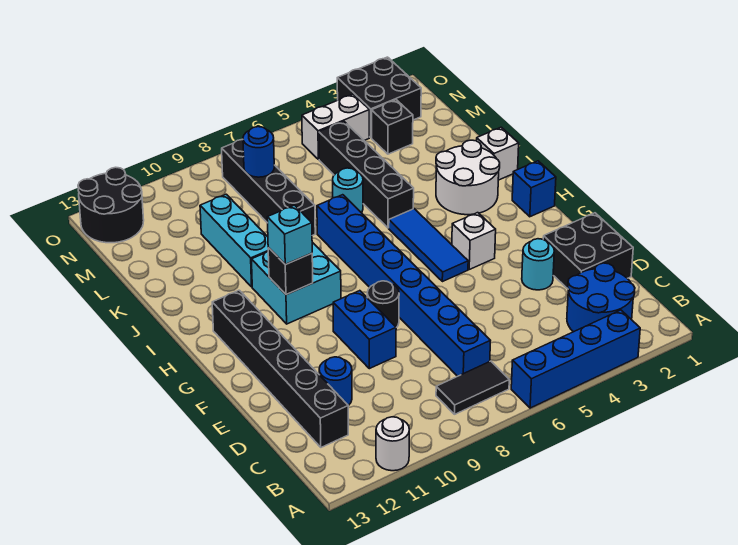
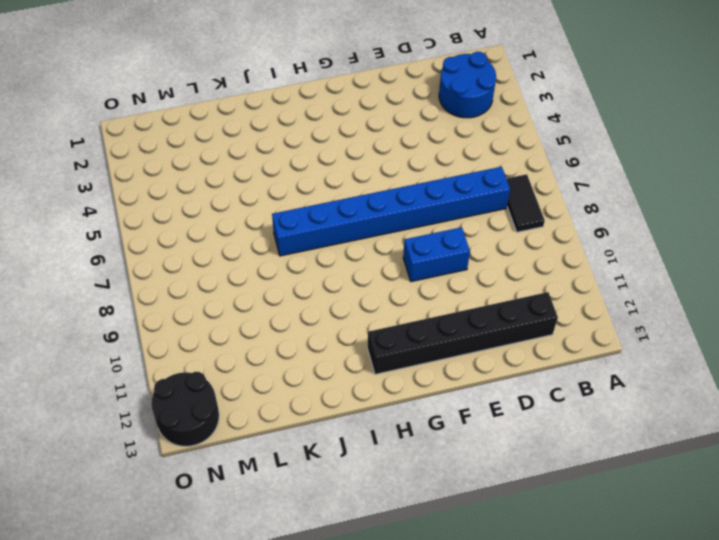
none -> blue 1x4 brick [511,310,640,408]
none -> white 1x1 round brick [376,417,409,471]
none -> black 2x2 brick [543,213,633,289]

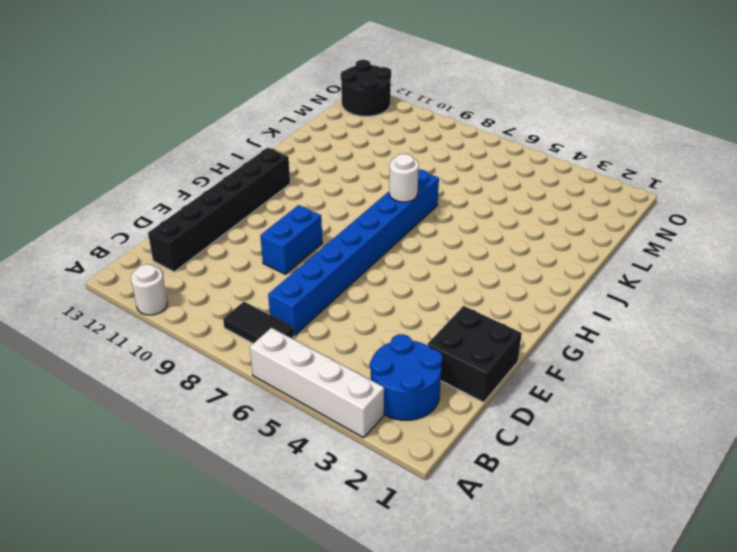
white 1x4 brick [250,328,384,438] -> blue 1x4 brick [511,310,640,408]
white 1x1 round brick [389,154,419,202] -> none
none -> blue 1x1 round brick [319,357,352,406]
none -> cyan 1x1 round brick [522,239,554,290]
none -> black 1x1 round brick [367,281,399,328]

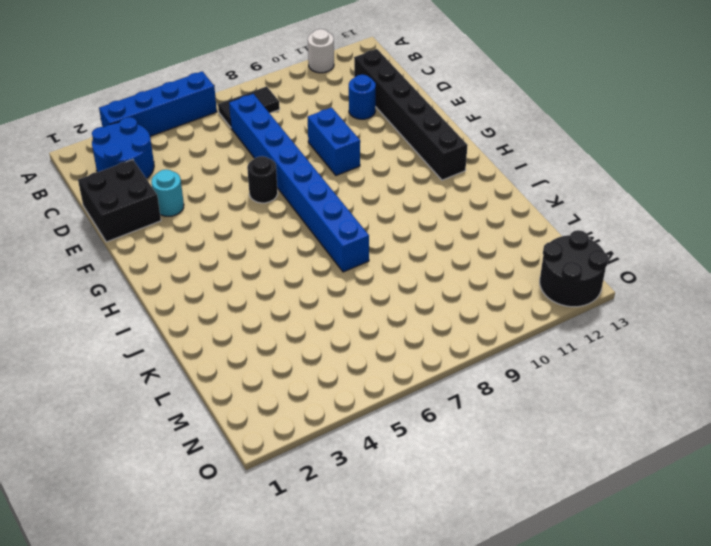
black 1x1 round brick [247,156,278,203] -> black 1x1 round brick moved to [367,281,399,328]
none -> white 1x1 brick [452,213,496,269]
none -> blue 1x3 tile [389,209,468,282]
none -> blue 1x1 brick [512,161,556,217]

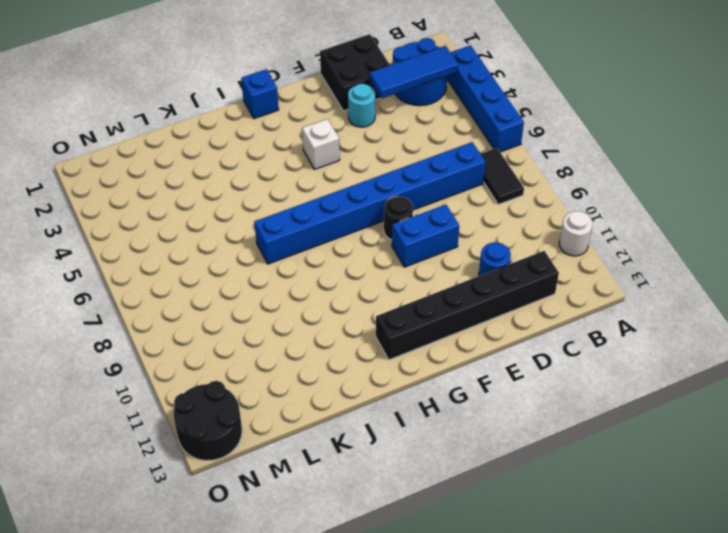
blue 1x3 tile [370,46,458,98] -> blue 1x3 tile moved to [389,209,468,282]
none -> cyan 2x2 brick [252,242,341,324]
none -> white 2x2 round brick [436,140,500,215]
none -> white 1x1 brick [477,127,519,180]

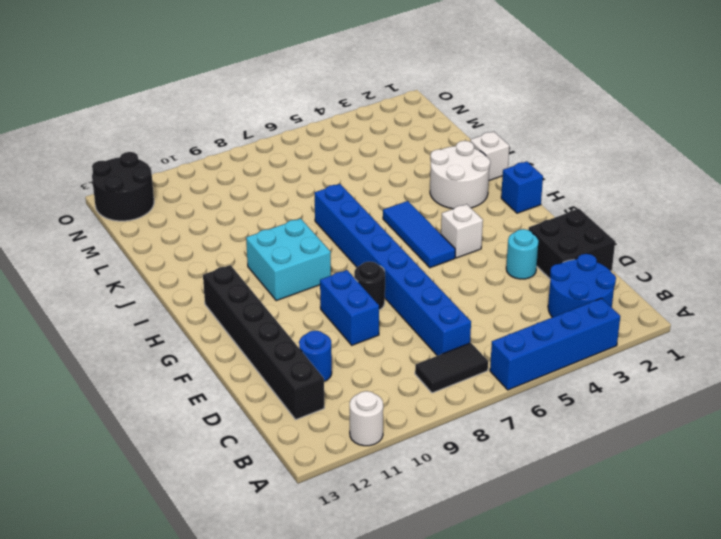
none -> black 1x4 brick [319,121,414,228]
none -> cyan 1x3 brick [200,194,268,287]
none -> cyan 1x1 round brick [333,168,363,213]

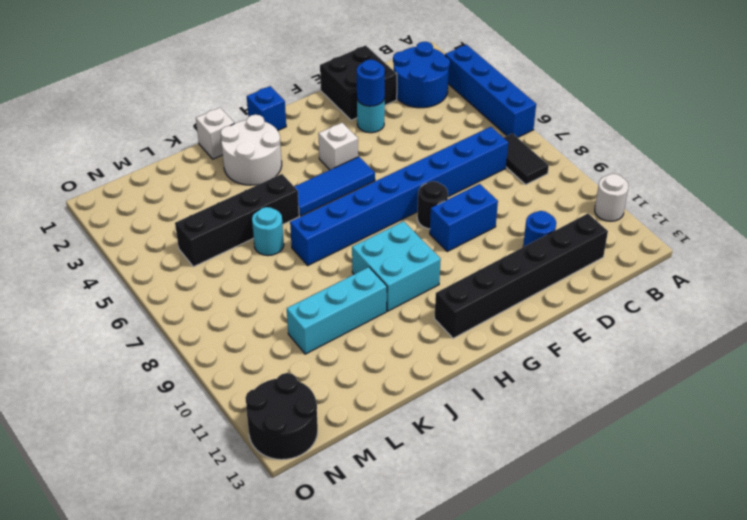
blue 1x1 round brick [357,60,385,106] -> blue 1x1 round brick moved to [243,127,274,177]
none -> black 1x4 brick [222,140,315,236]
none -> black 1x1 brick [372,100,413,154]
none -> black 2x2 brick [337,57,421,138]

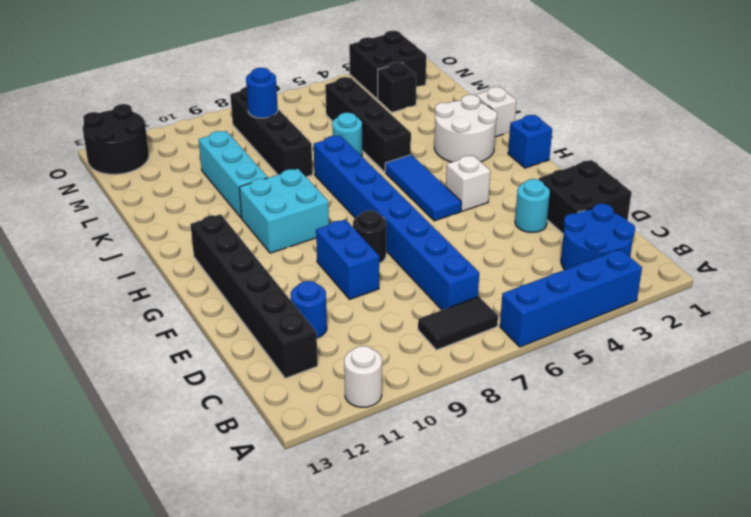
none -> white 1x2 brick [302,94,369,160]
none -> black 1x1 brick [268,248,313,295]
none -> cyan 1x1 brick [267,205,312,264]

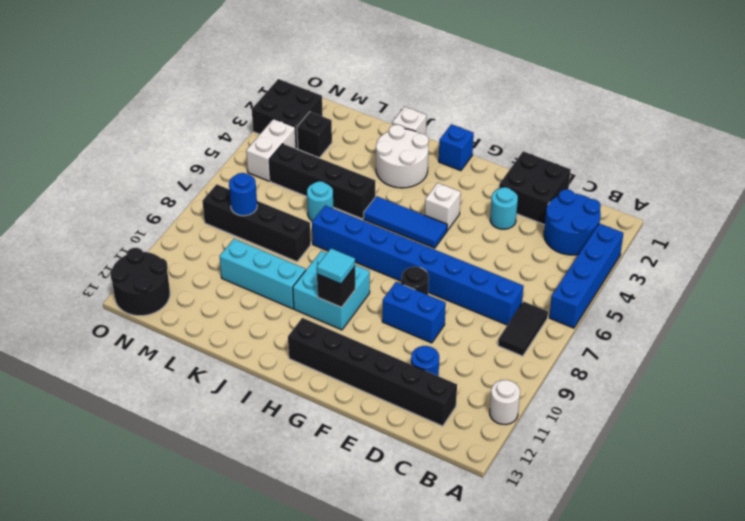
cyan 1x1 tile [317,249,355,284] -> cyan 1x1 brick [267,205,312,264]

